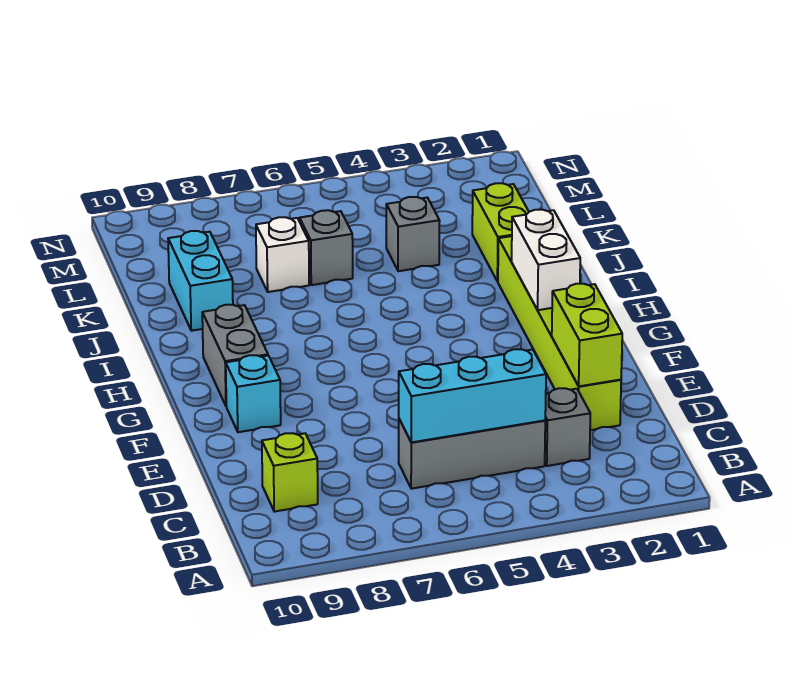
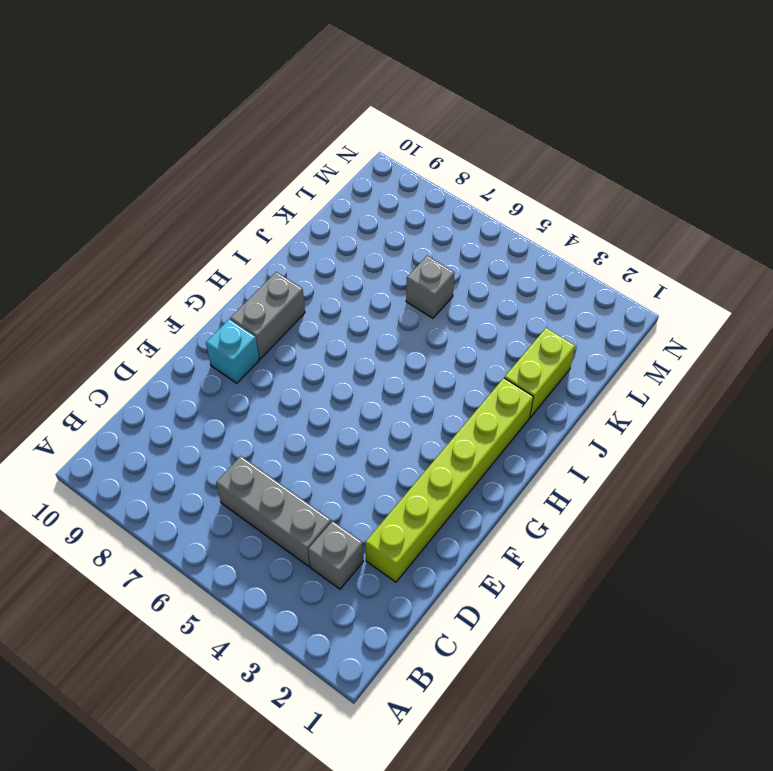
none -> lime 1x1 brick [262,433,318,512]
none -> cyan 1x2 brick [168,231,233,331]
none -> grey 1x1 brick [386,197,440,271]

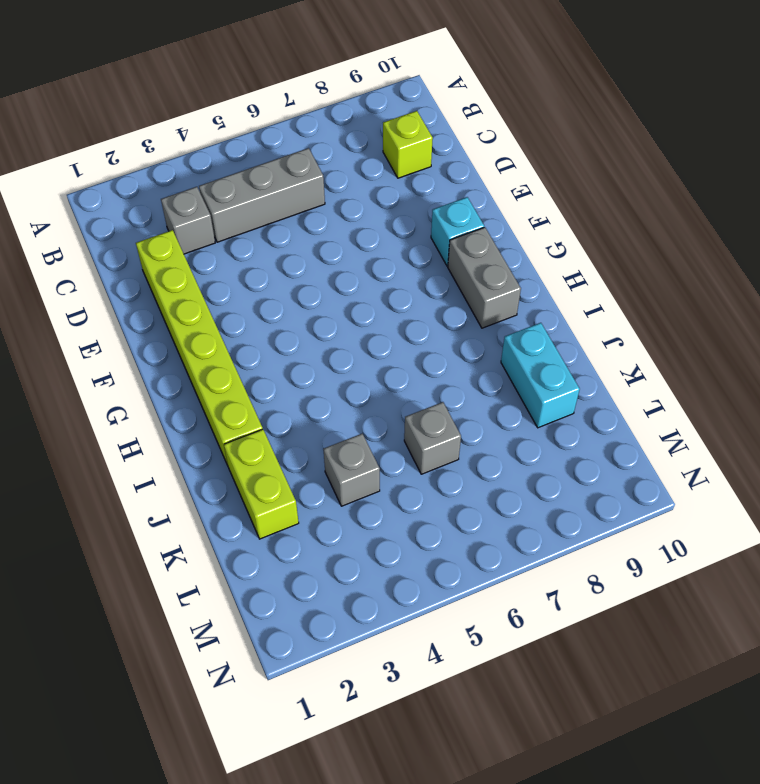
none -> white 1x1 brick [256,217,309,292]
none -> cyan 1x3 brick [399,349,546,442]
none -> lime 1x2 brick [552,284,622,386]

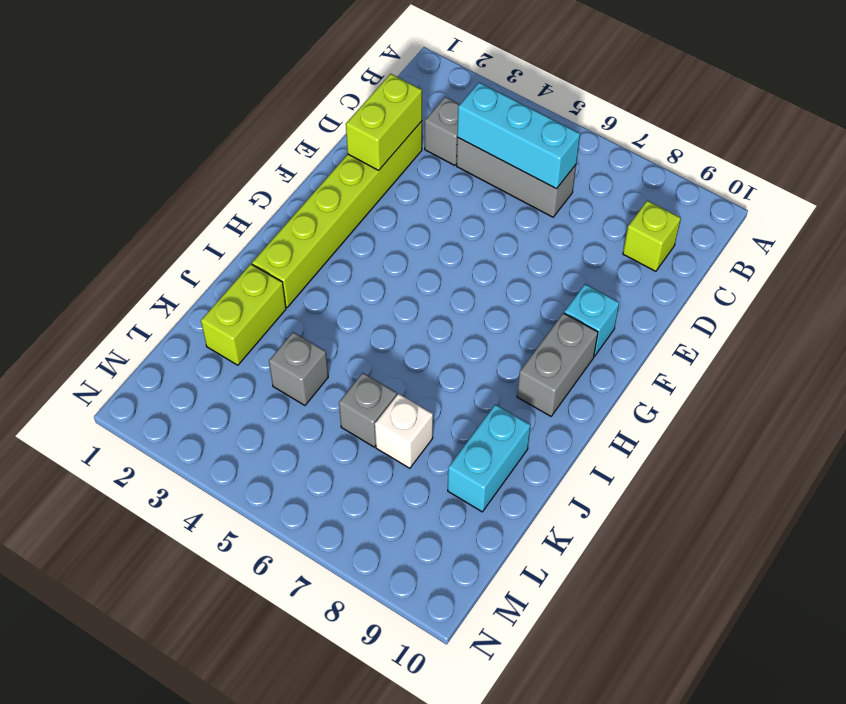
none -> white 1x2 brick [512,210,580,310]

